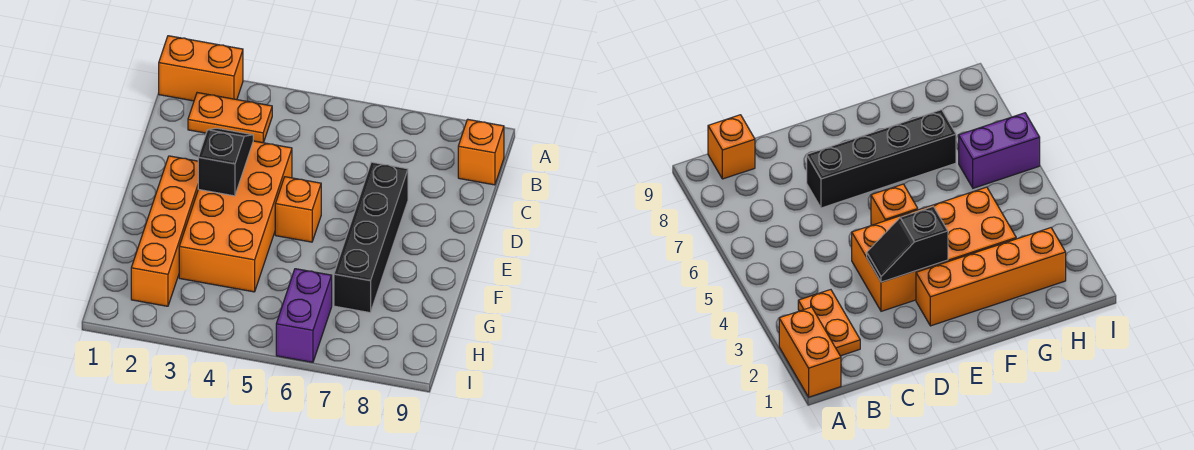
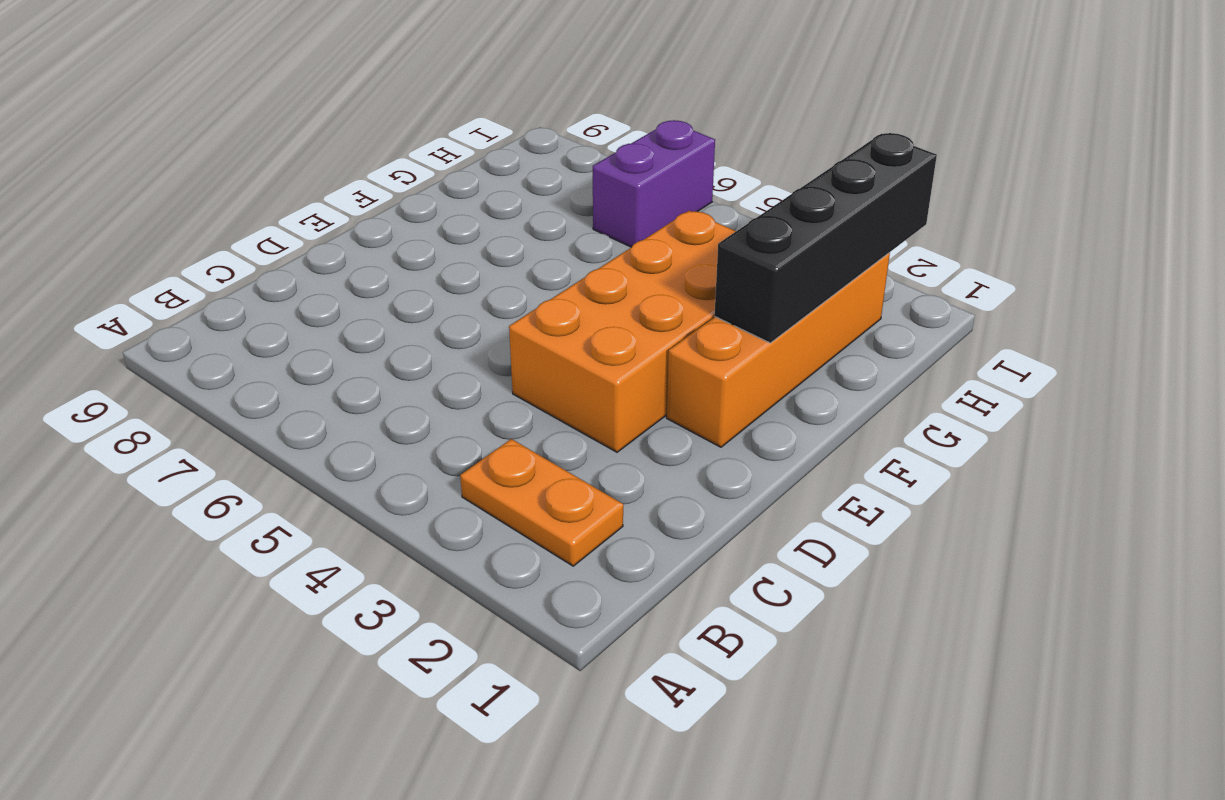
black 1x4 brick [715,133,937,343] -> black 1x4 brick moved to [334,162,408,313]
none -> orange 1x2 brick [159,36,243,101]
none -> orange 1x1 brick [458,119,504,185]

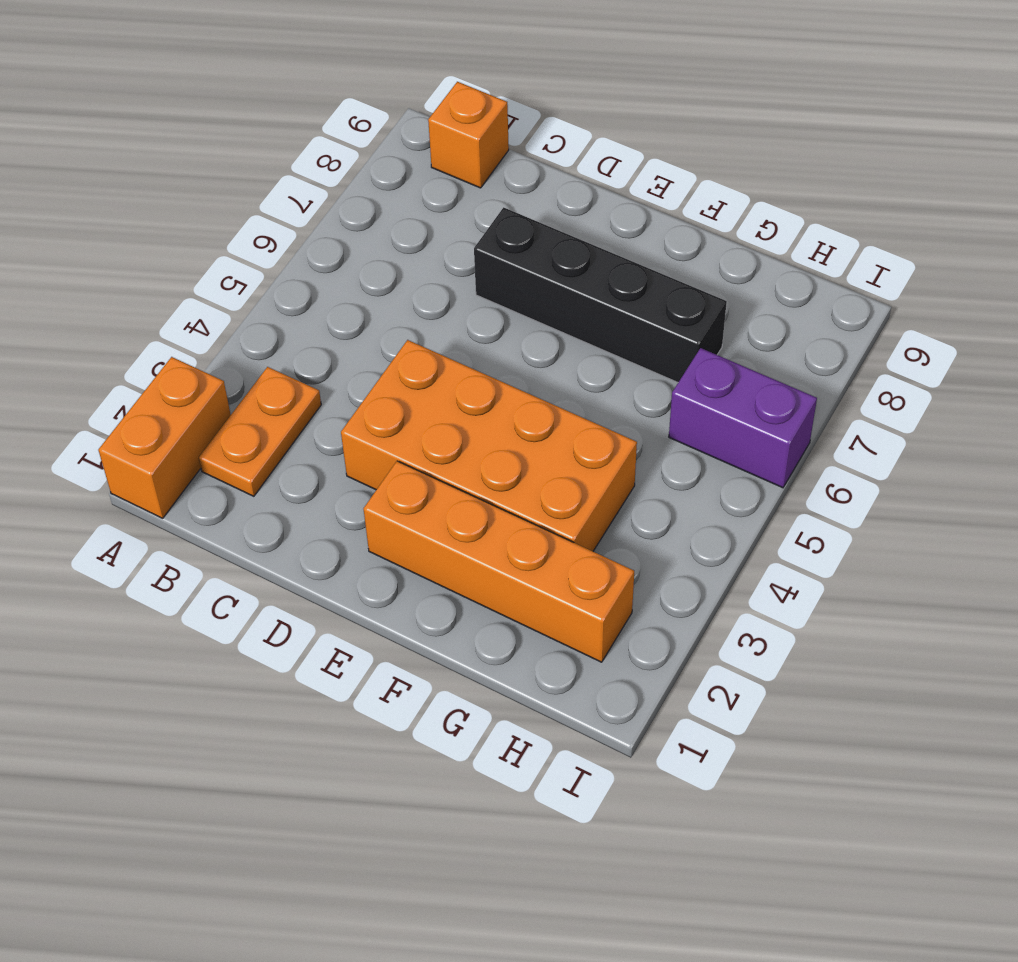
none -> orange 1x1 brick [275,177,321,242]
none -> black 1x2 slope [198,128,253,196]

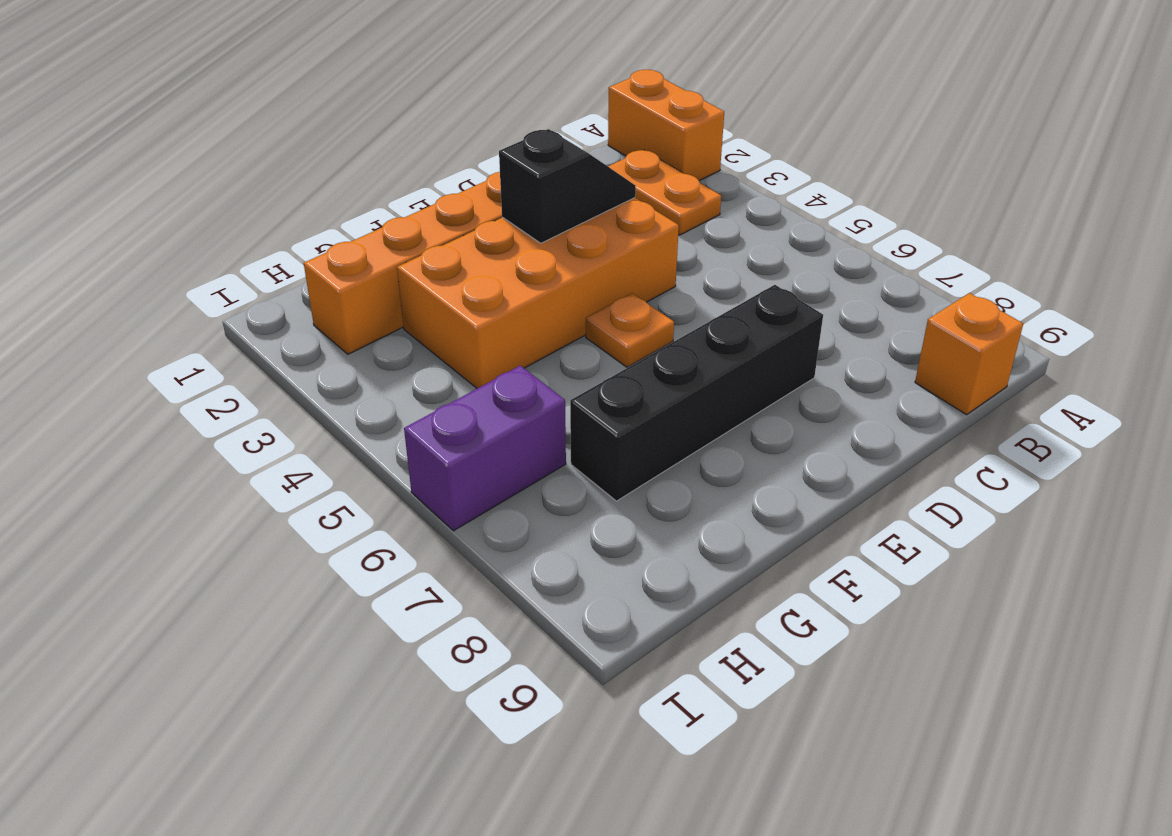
orange 1x1 plate [586,293,674,367] -> orange 1x1 brick [275,177,321,242]

